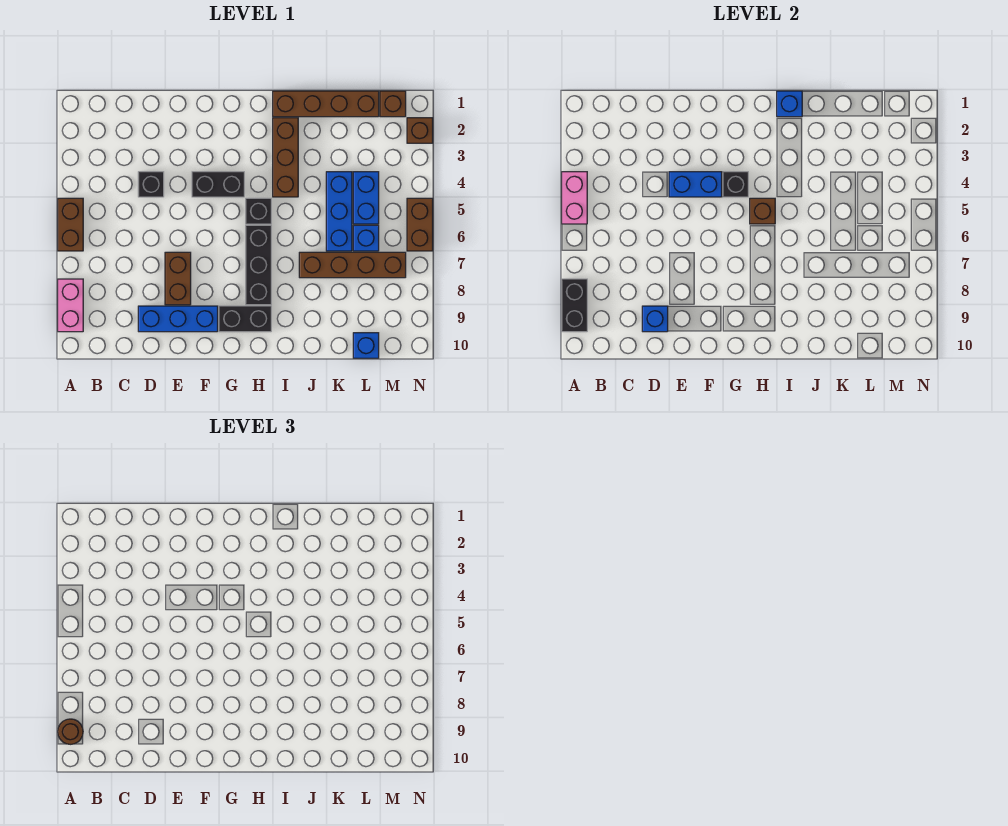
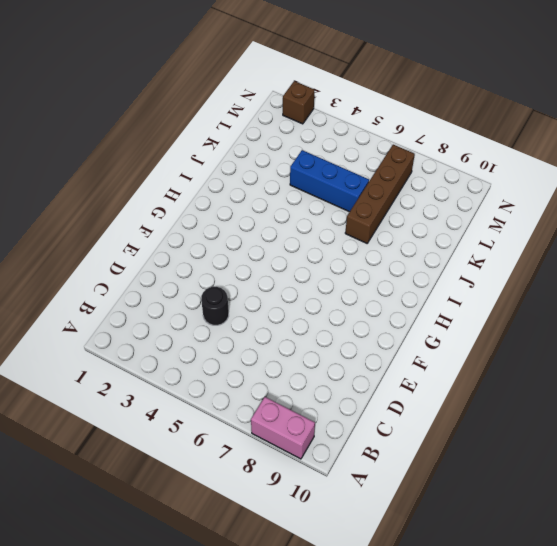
black 1x1 round brick [201,287,229,325] -> black 1x1 brick [138,172,164,197]
none -> brown 1x2 brick [58,198,83,251]
none -> blue 1x3 brick [138,306,218,332]
none -> brown 1x2 brick [165,252,191,305]

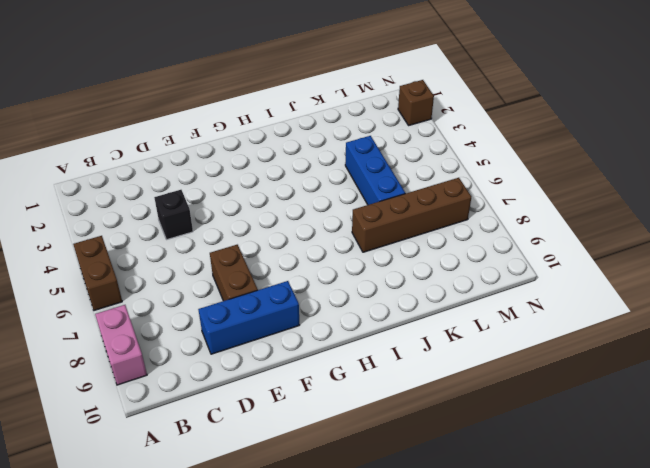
none -> black 1x2 brick [192,172,244,197]
none -> black 1x2 brick [219,306,271,332]
none -> black 1x1 brick [246,198,271,224]

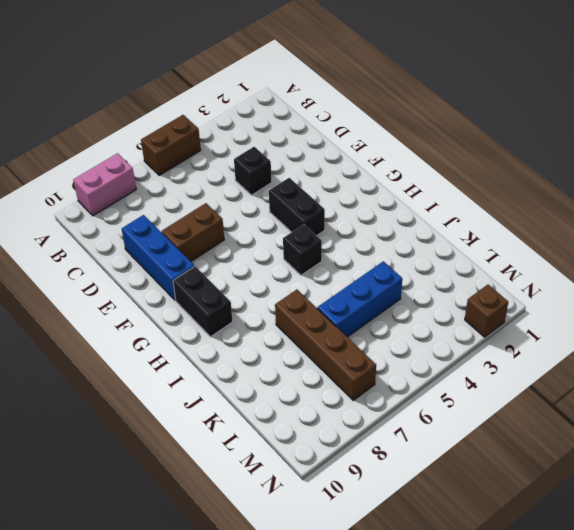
none -> black 1x3 brick [246,225,271,305]
none -> brown 1x4 brick [273,91,379,117]
none -> brown 1x3 brick [273,118,298,197]

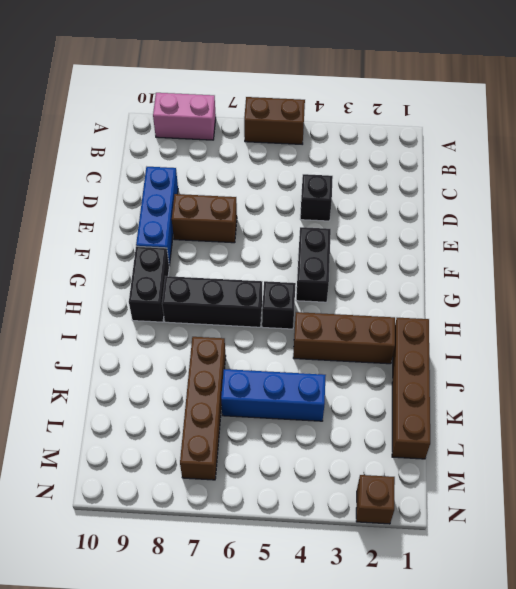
none -> blue 1x2 brick [353,172,379,224]
none -> blue 1x1 brick [353,225,379,251]
none -> blue 1x1 brick [353,333,379,358]

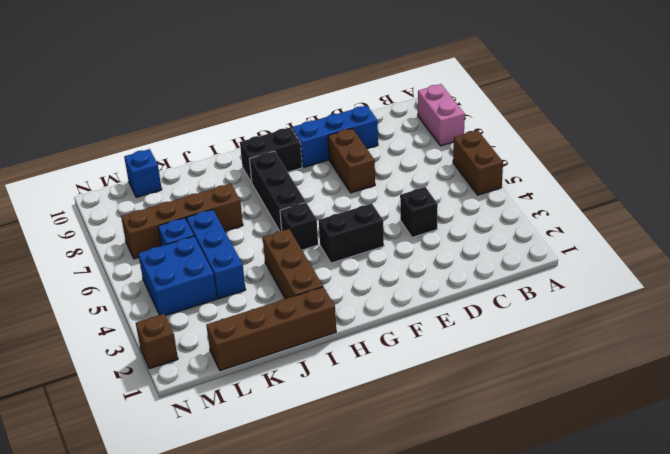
blue 2x2 brick [138,236,217,316] -> blue 1x2 brick [353,172,379,224]
none -> brown 1x1 brick [380,91,406,117]
none -> brown 1x2 brick [407,198,433,251]
none -> pink 1x2 brick [562,172,587,224]

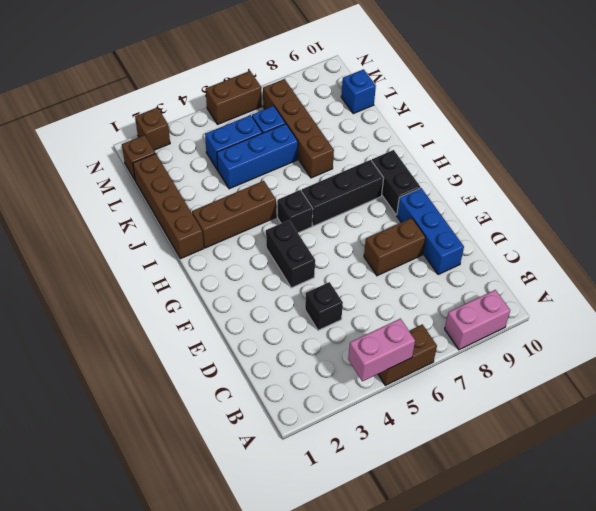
none -> black 1x2 brick [562,279,587,332]
none -> blue 1x1 brick [642,306,668,332]
none -> blue 1x2 brick [669,172,722,197]

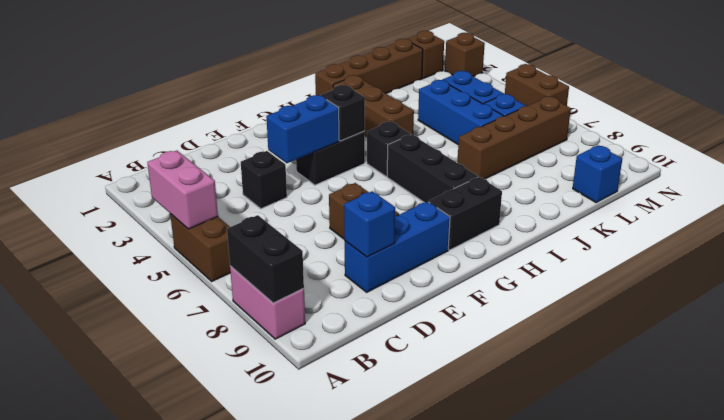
none -> brown 1x1 brick [750,198,775,224]
none -> blue 1x1 brick [777,91,802,117]
none -> brown 1x1 round brick [58,719,83,744]

